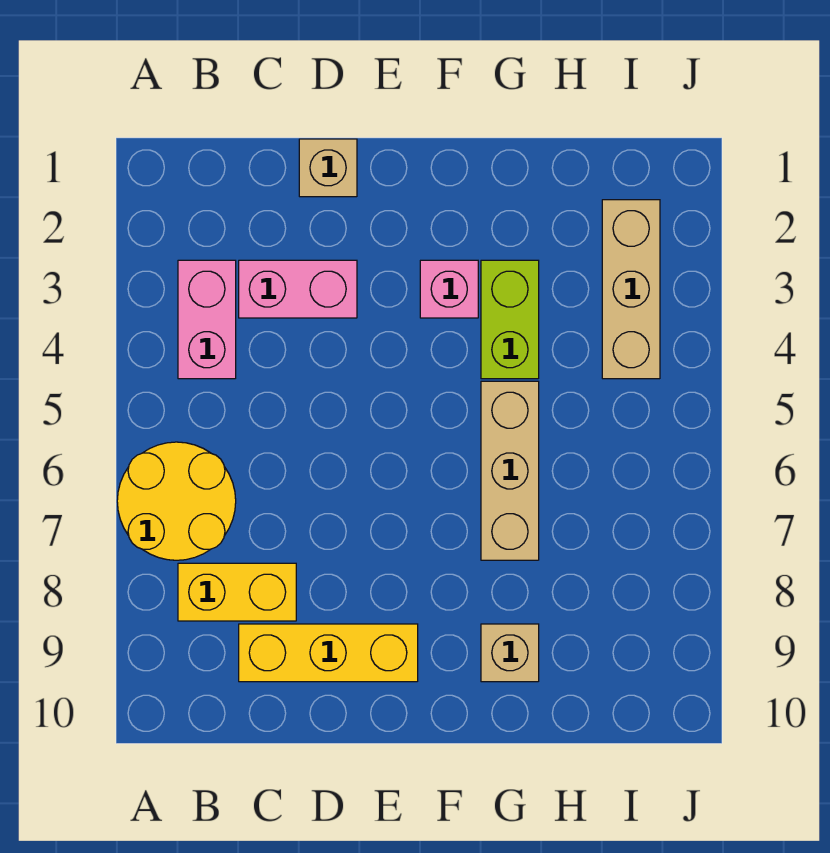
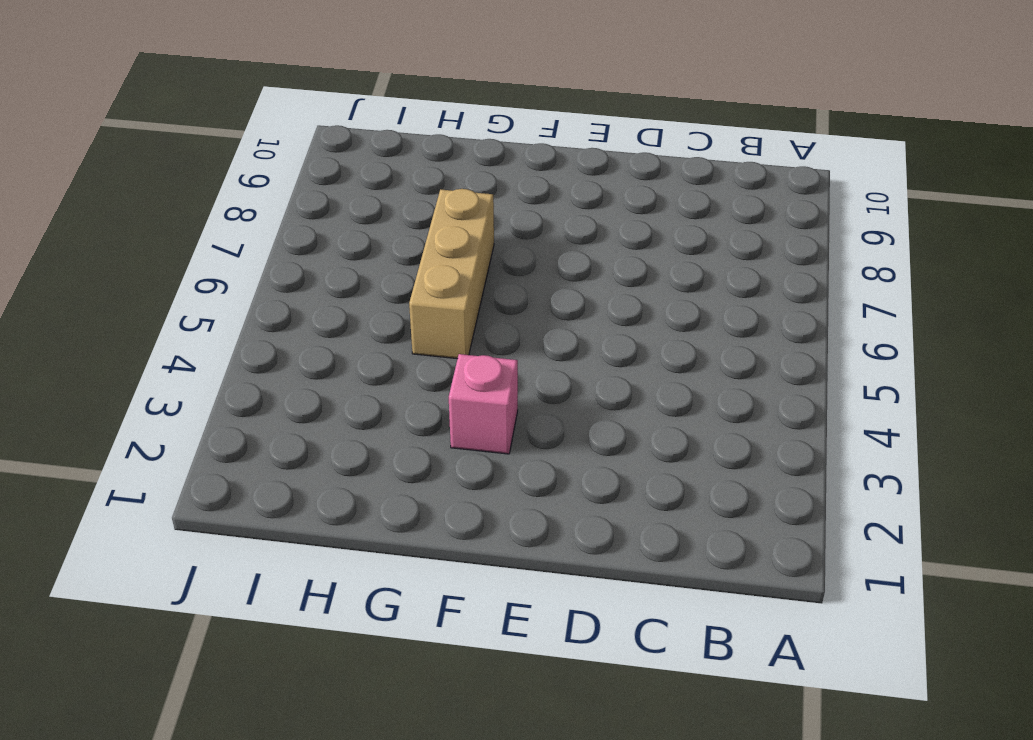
none -> yellow 2x2 round brick [117,442,236,560]
none -> pink 1x2 brick [178,260,236,379]

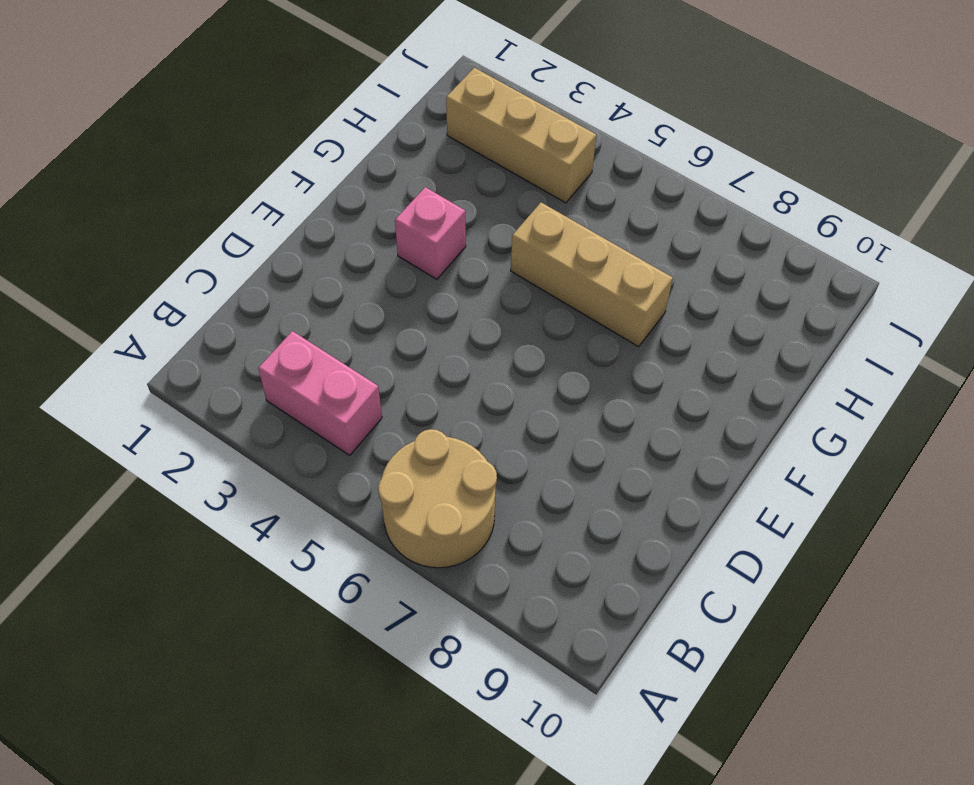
tan 2x2 round brick [378,429,497,568] -> yellow 2x2 round brick [117,442,236,560]
none -> yellow 1x2 brick [178,563,296,621]
none -> pink 1x2 brick [239,260,357,318]

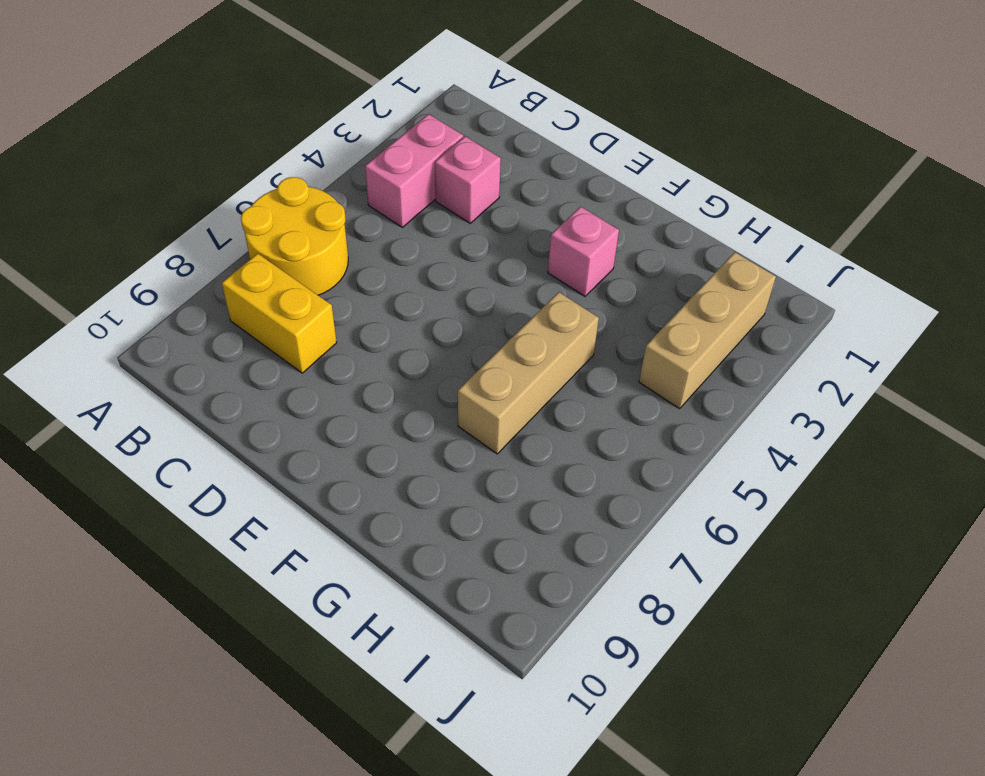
pink 1x1 brick [435,137,501,223] -> pink 1x2 brick [239,260,357,318]
none -> yellow 1x3 brick [239,624,418,682]
none -> tan 1x1 brick [299,139,357,197]

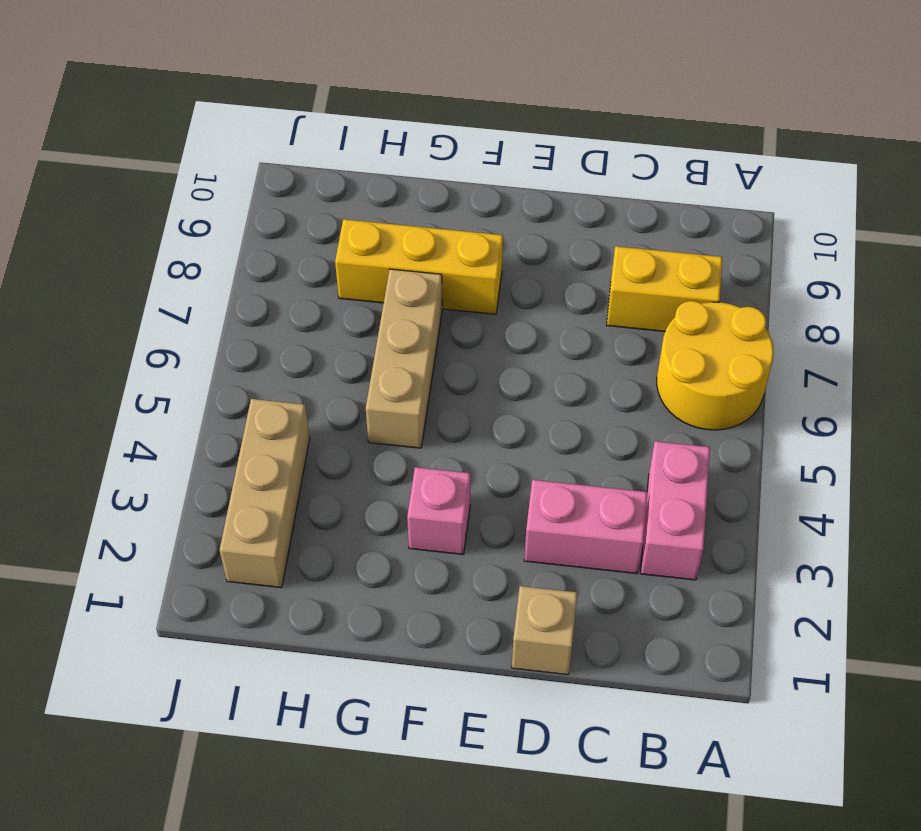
yellow 1x3 brick [335,219,503,314] -> yellow 1x3 brick moved to [239,624,418,682]
none -> lime 1x2 brick [481,260,539,379]
none -> tan 1x1 brick [481,624,539,682]

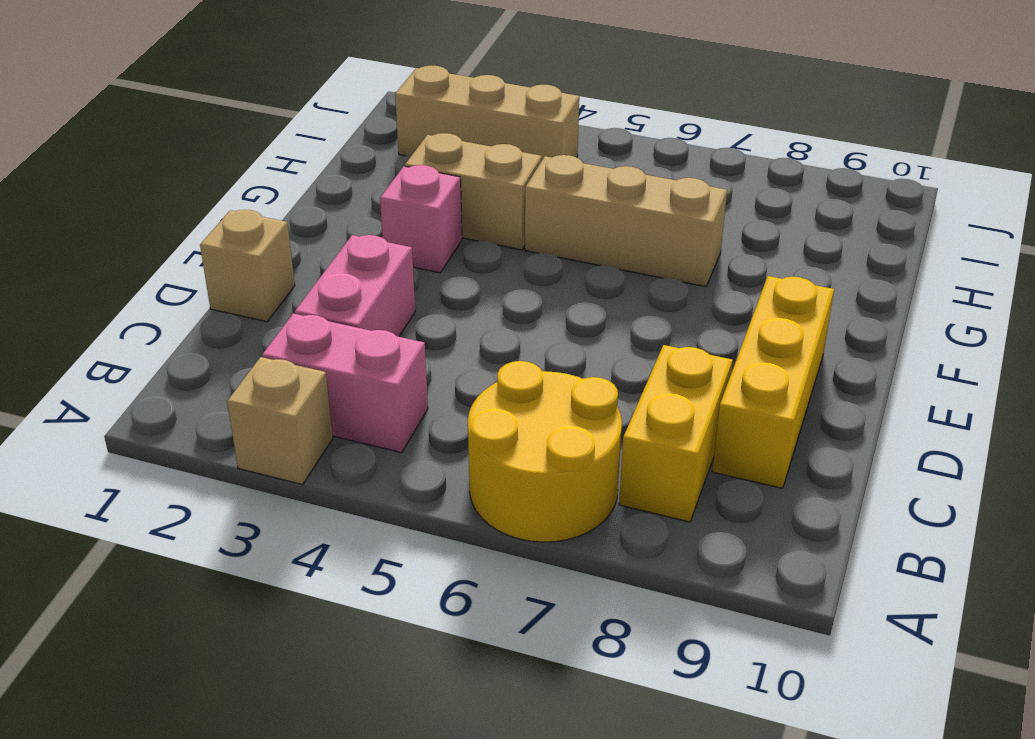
tan 1x1 brick [227,357,333,485] -> tan 1x1 brick moved to [481,624,539,682]
tan 1x2 brick [405,133,542,250] -> lime 1x2 brick [481,260,539,379]

